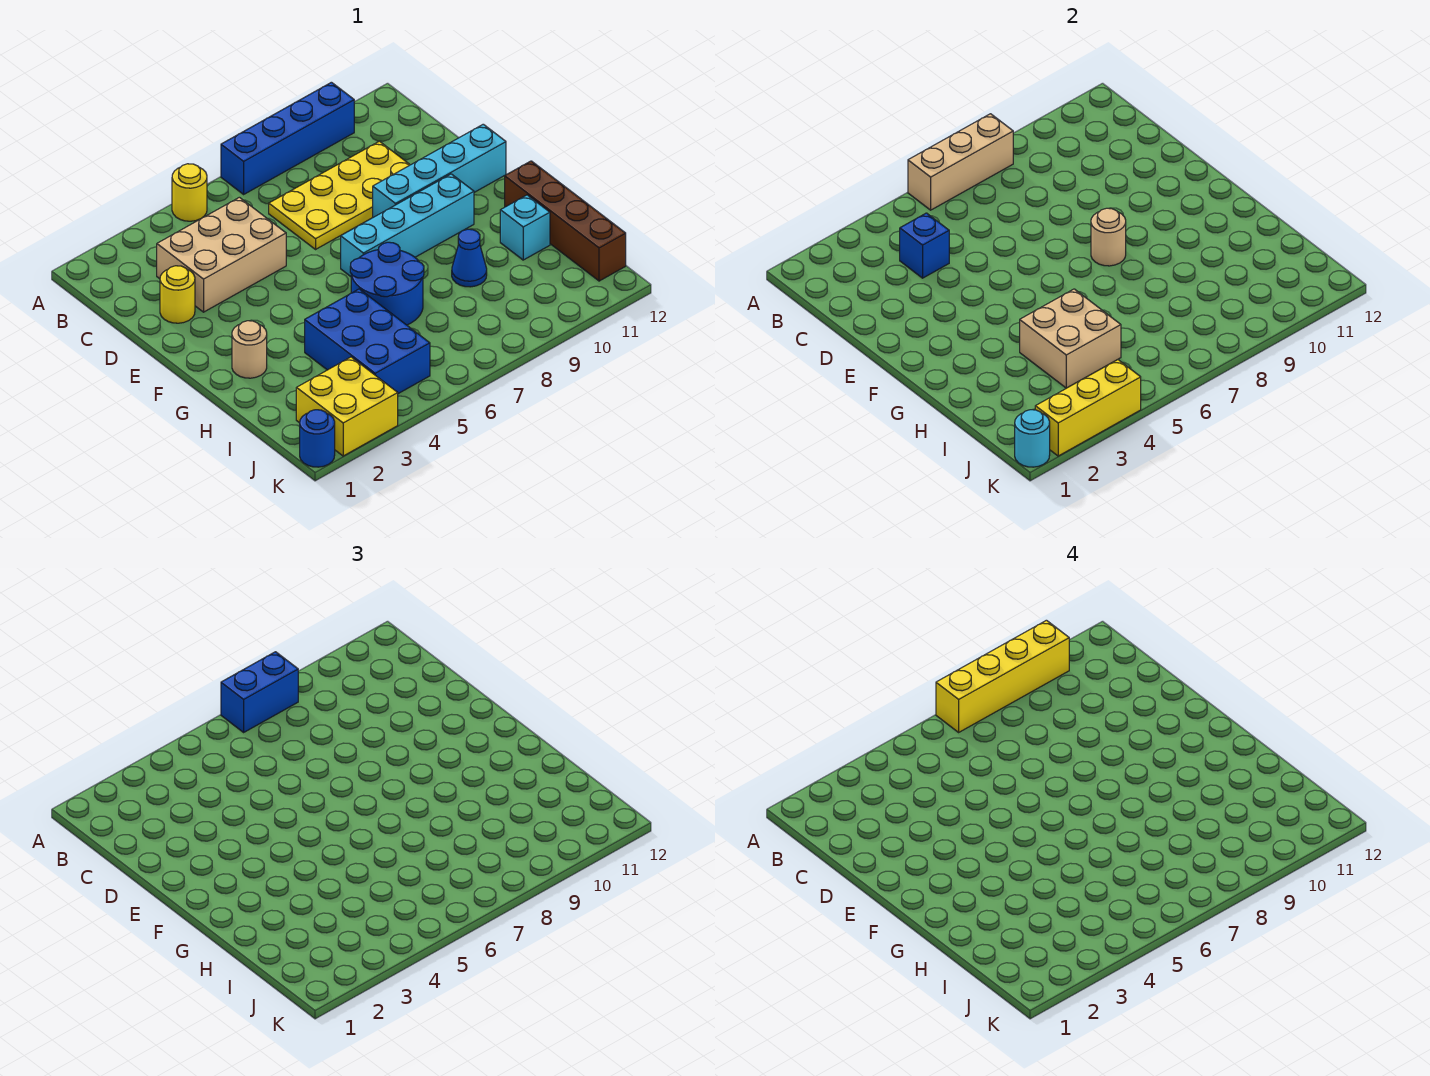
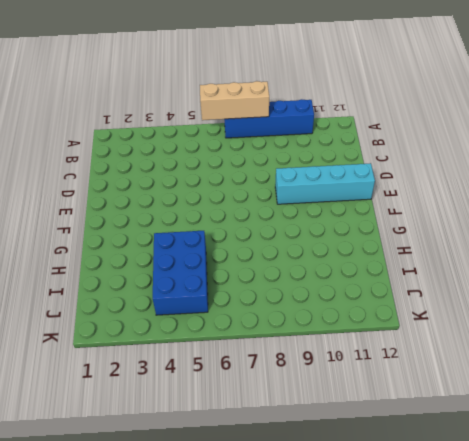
none -> yellow 1x1 round brick [172,164,207,221]
none -> tan 2x3 brick [157,197,286,312]
none -> yellow 2x4 plate [269,141,410,249]

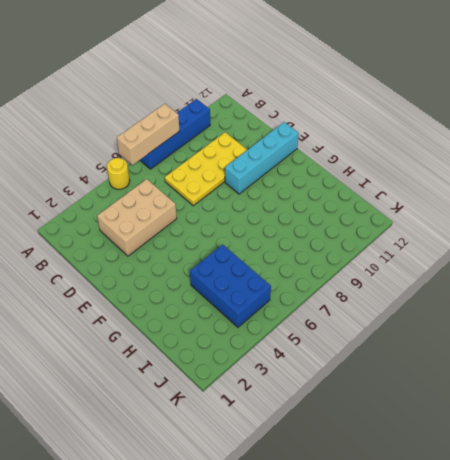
none -> yellow 1x1 round brick [160,266,195,323]
none -> cyan 1x4 brick [341,174,474,276]
none -> tan 1x1 round brick [232,321,267,378]

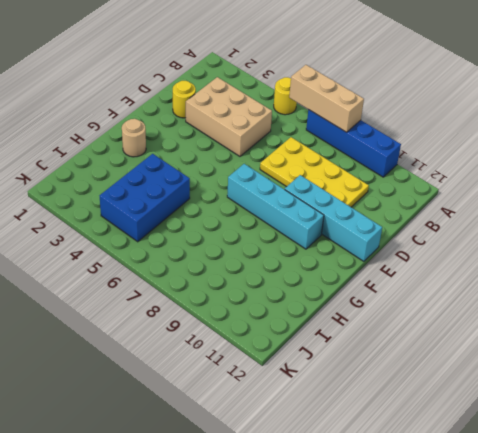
none -> blue 2x2 round brick [350,242,424,325]
none -> brown 1x4 brick [505,161,626,281]
none -> blue 1x1 cone [452,229,487,287]

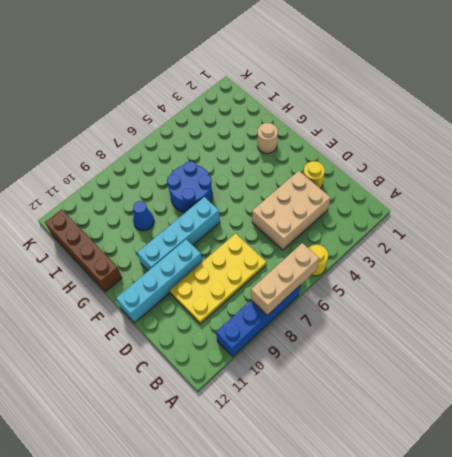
none -> blue 2x3 brick [305,289,430,394]
none -> cyan 1x1 brick [500,195,550,260]
none -> yellow 2x2 brick [296,357,398,456]

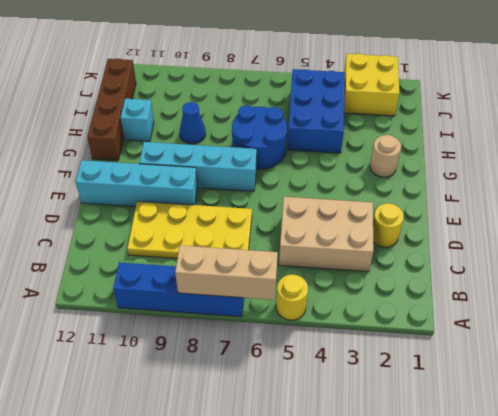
none -> blue 1x1 round brick [300,410,335,467]
none -> blue 1x1 brick [900,213,949,278]
none -> tan 1x1 round brick [1091,208,1126,266]

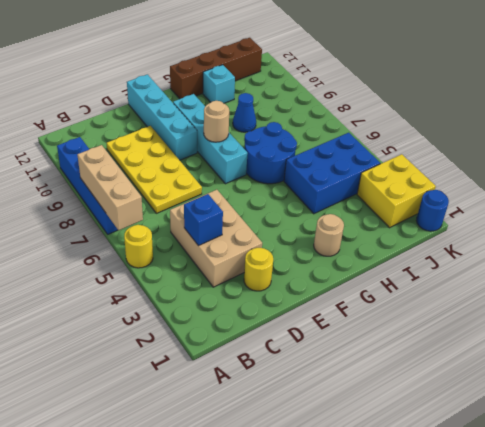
none -> tan 2x2 brick [1020,289,1121,388]
none -> cyan 1x1 round brick [1015,410,1050,467]
none -> yellow 1x3 brick [1035,360,1141,456]

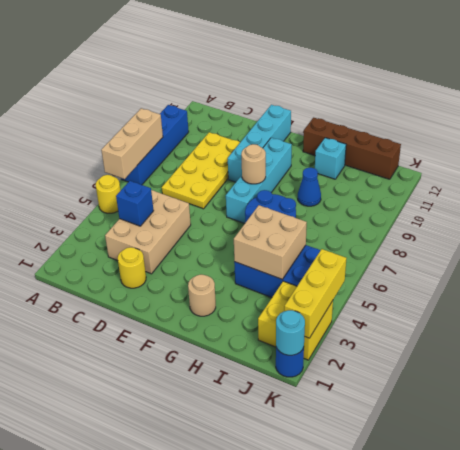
none -> blue 1x2 brick [221,652,298,732]
none -> yellow 1x4 brick [936,620,1069,732]

